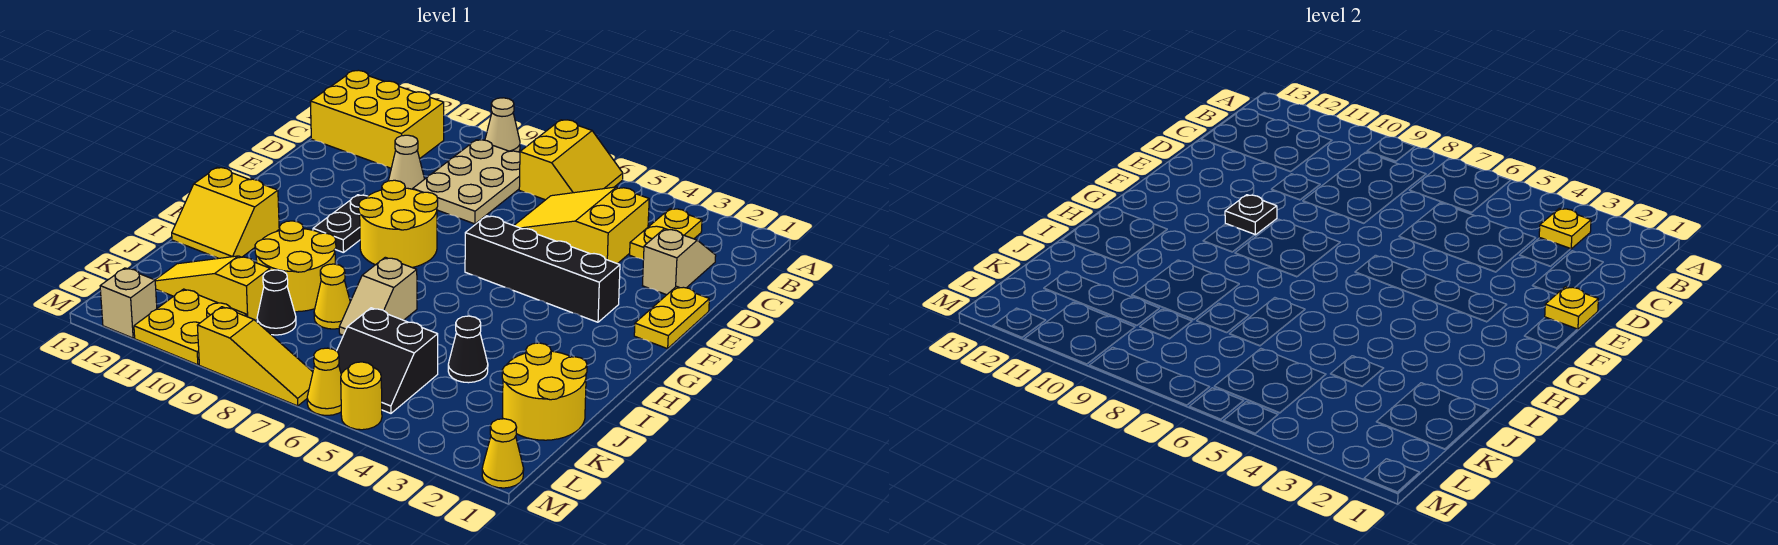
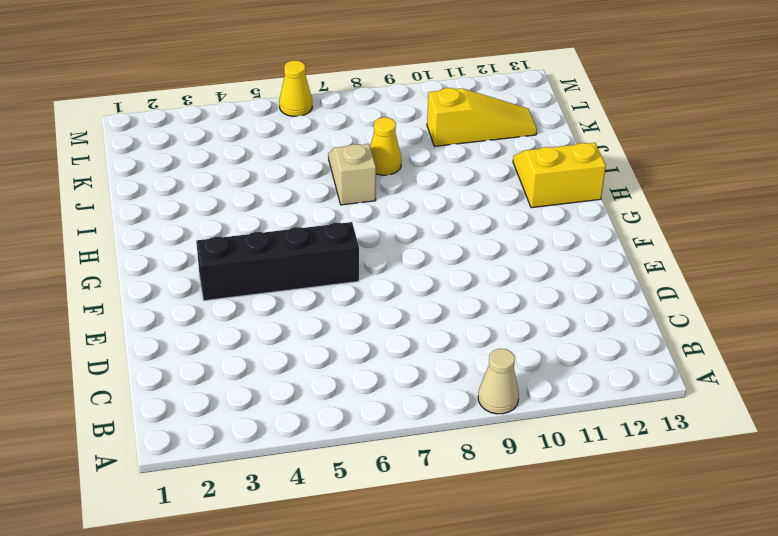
none -> yellow 2x2 slope [519,120,623,200]
none -> yellow 1x2 plate [630,208,702,260]
none -> tan 2x3 plate [413,140,520,224]
none -> yellow 2x3 brick [310,70,444,168]

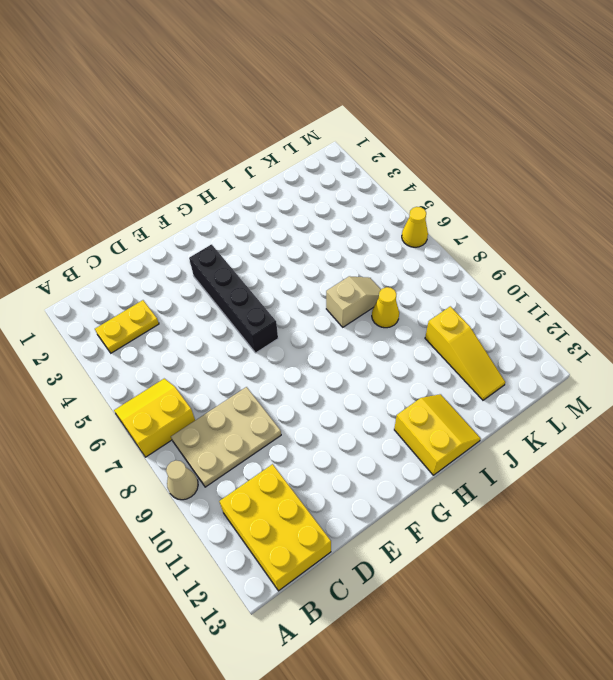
none -> tan 1x2 slope [642,229,716,295]
none -> yellow 2x3 slope [514,187,649,264]
none -> tan 1x1 cone [389,135,424,189]
none -> yellow 1x2 plate [634,287,709,349]

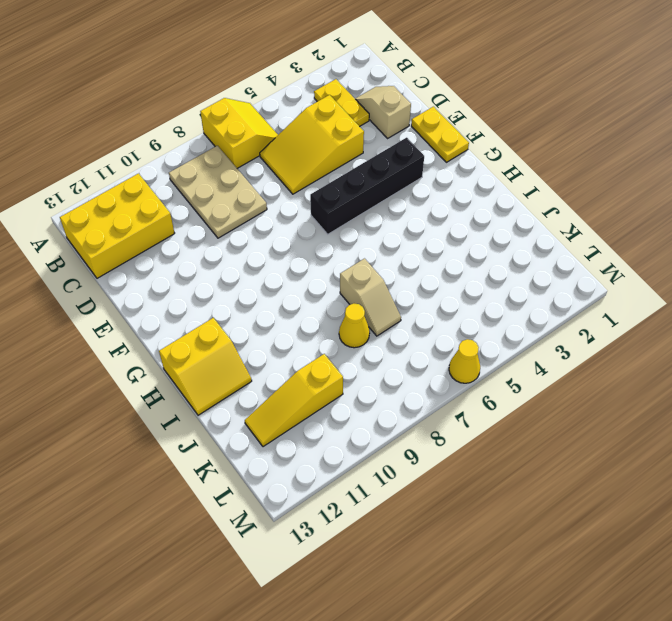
none -> tan 1x1 cone [485,98,520,152]
none -> tan 1x1 cone [389,135,424,189]
none -> yellow 2x2 round brick [359,180,438,268]
none -> black 1x2 plate [313,195,367,253]

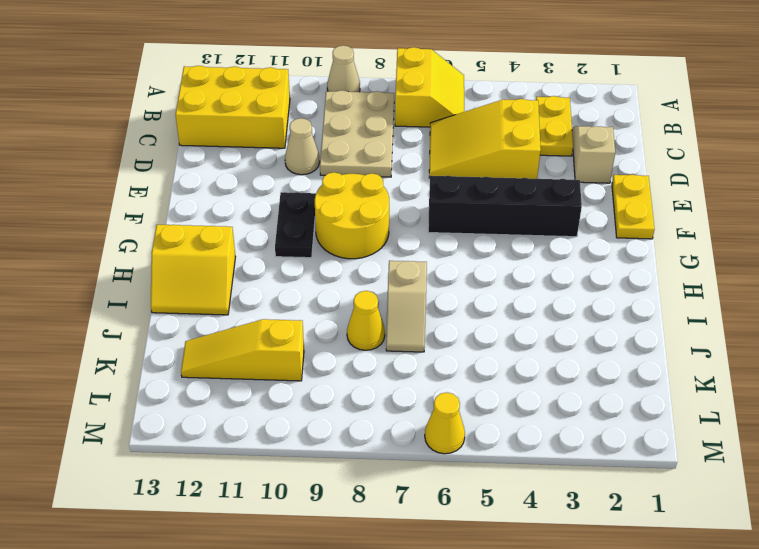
none -> yellow 2x2 round brick [255,221,336,312]
none -> yellow 2x2 round brick [502,343,587,440]
none -> black 1x1 cone [448,316,488,383]
none -> black 2x2 slope [337,308,438,413]

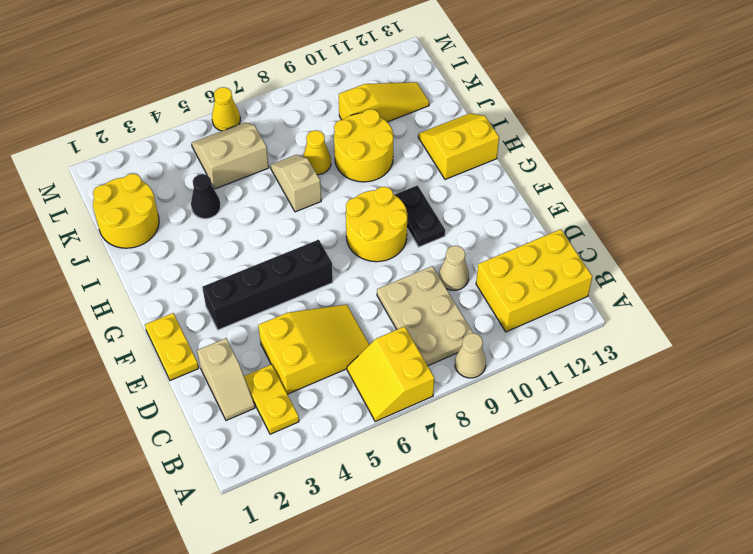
tan 2x2 slope [192,123,269,189] -> black 2x2 slope [337,308,438,413]
none -> black 1x1 cone [257,270,296,335]
none -> yellow 2x2 plate [134,289,246,365]
none -> yellow 1x1 cone [482,419,524,488]
none -> yellow 1x1 round brick [341,362,382,430]

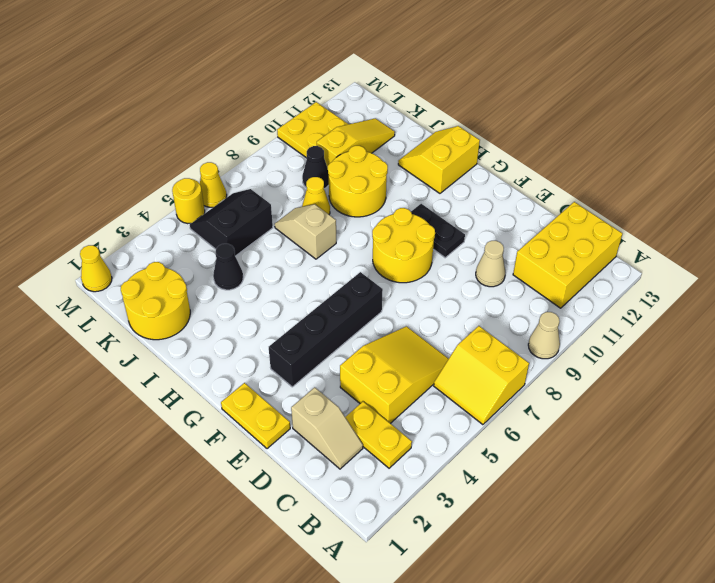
none -> tan 2x3 plate [413,140,520,224]
none -> yellow 1x3 slope [197,307,313,406]
none -> tan 1x1 brick [100,268,157,338]
none -> yellow 1x1 plate [1539,208,1591,249]

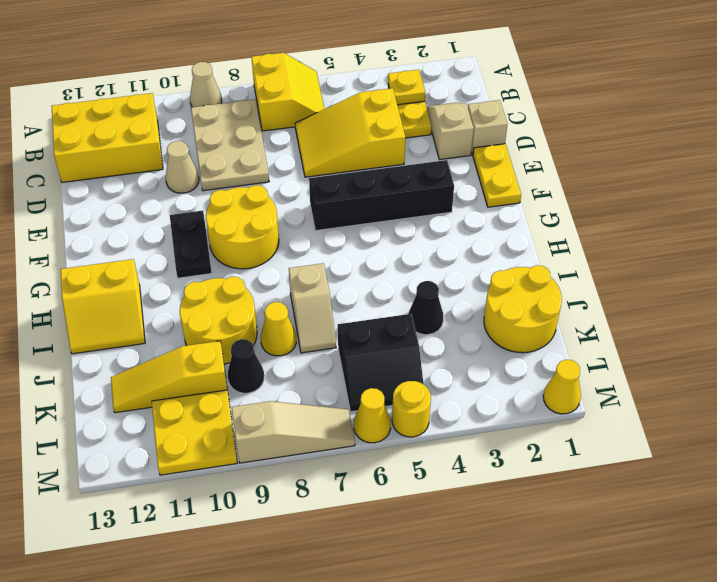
tan 1x1 brick [468,100,507,155] -> tan 1x1 brick moved to [100,268,157,338]
tan 1x3 slope [231,401,355,463] -> yellow 1x3 slope [197,307,313,406]
none -> yellow 1x1 plate [1545,287,1598,329]
none -> black 1x1 plate [1225,195,1277,235]

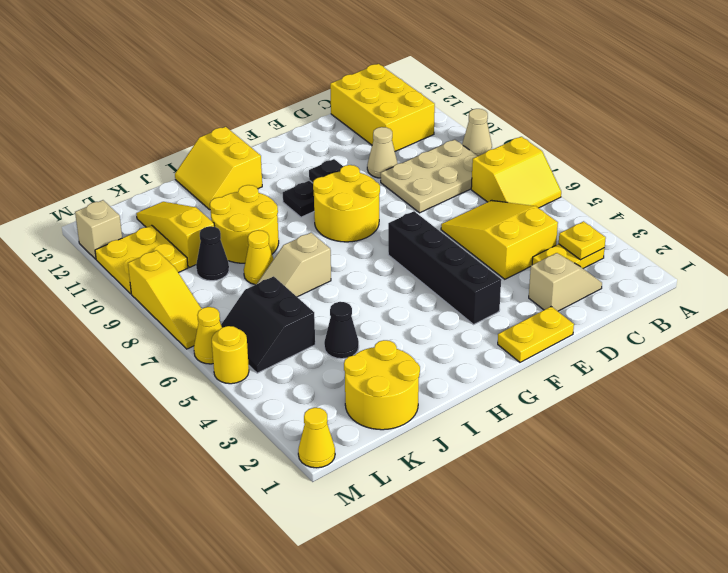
none -> yellow 1x1 plate [1545,287,1598,329]

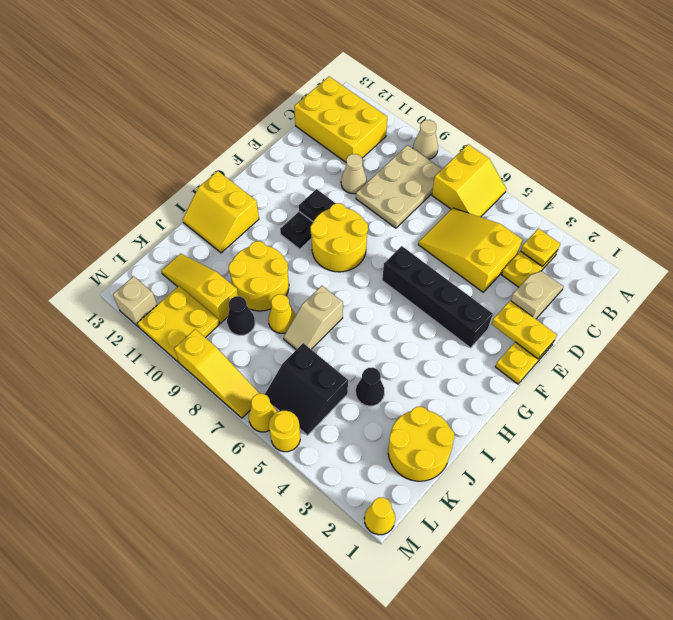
yellow 1x2 plate [492,301,557,359] -> yellow 1x1 plate [1545,287,1598,329]

